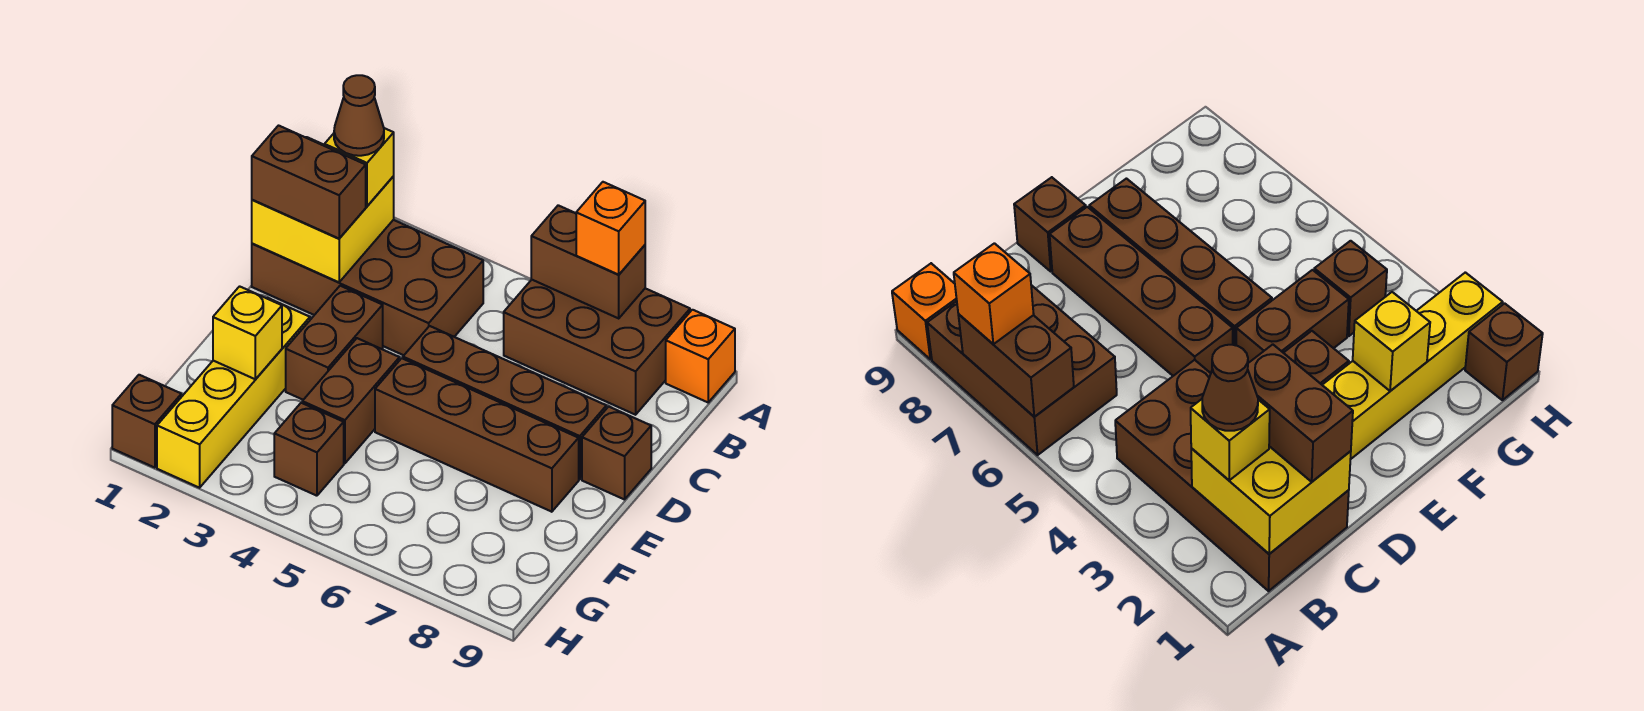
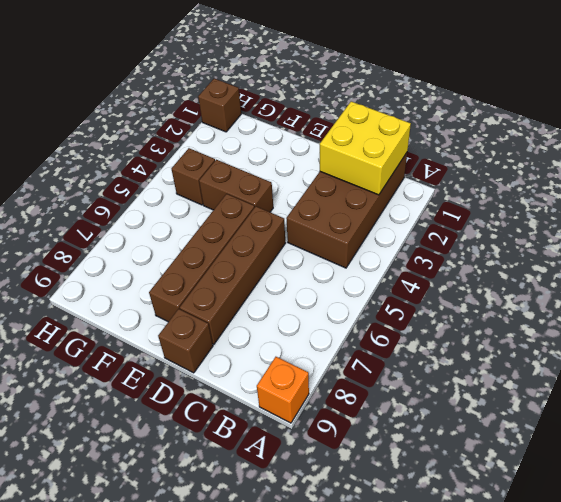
none -> brown 2x3 brick [504,280,690,415]
none -> brown 1x2 brick [286,286,383,400]
none -> yellow 1x4 brick [157,298,310,488]

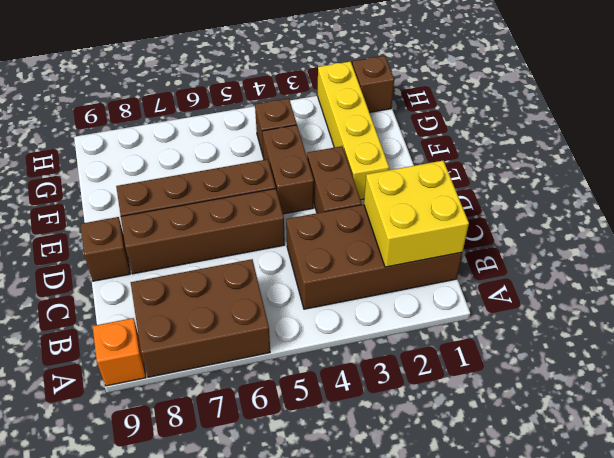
none -> brown 1x2 brick [531,205,645,318]
none -> yellow 1x1 brick [213,286,282,379]
none -> orange 1x1 brick [576,182,645,275]

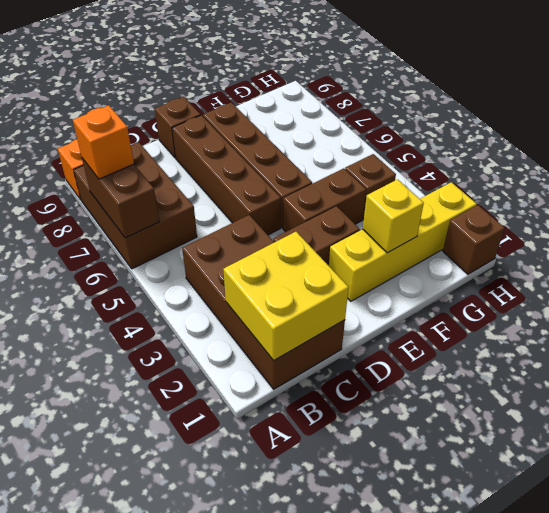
none -> yellow 1x1 brick [324,128,394,206]
none -> brown 1x2 brick [252,126,366,238]
none -> brown 1x1 cone [334,75,384,156]

